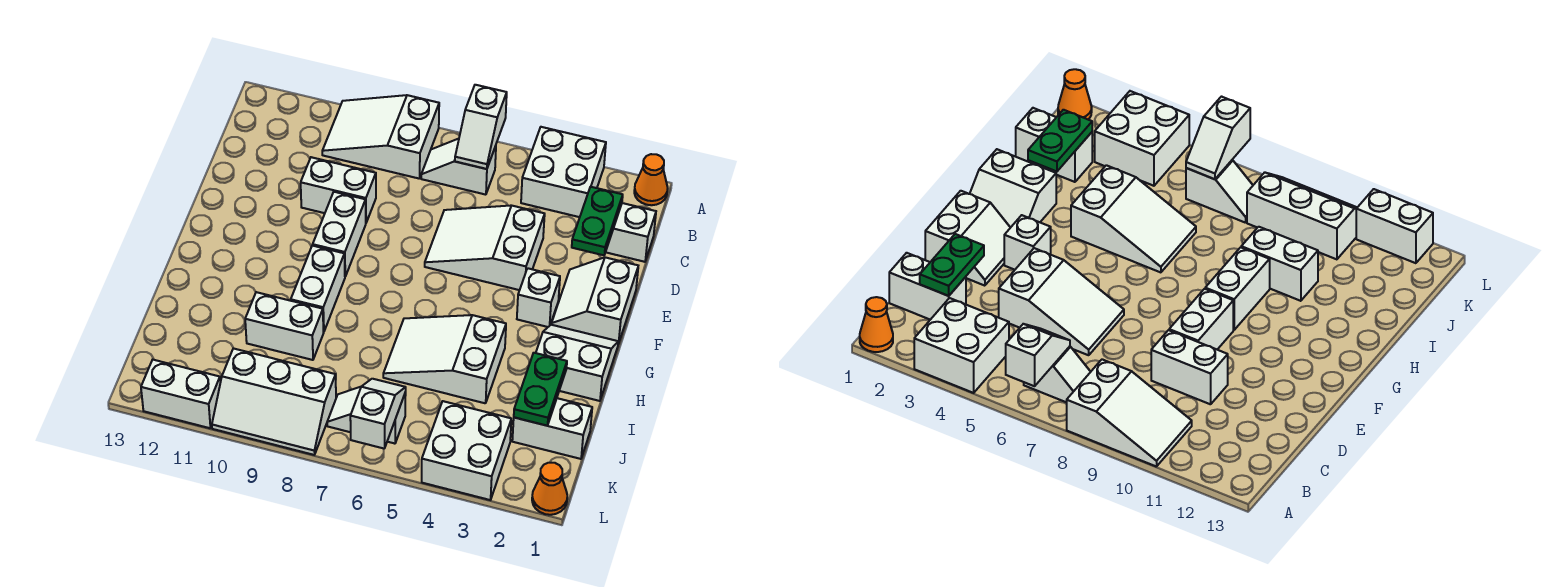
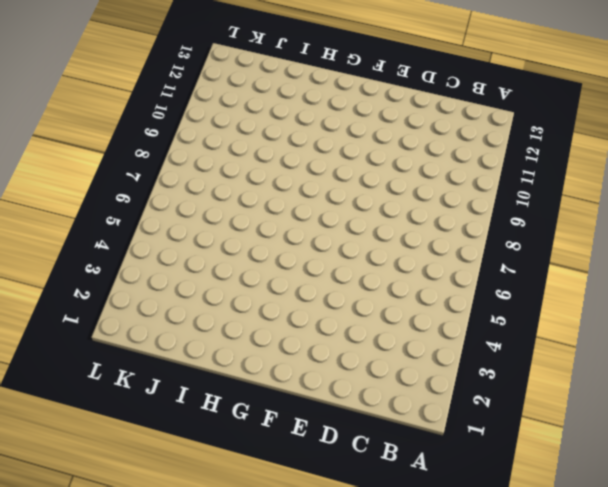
none -> orange 1x1 cone [634,154,668,205]
none -> white 2x2 brick [521,127,606,217]
none -> white 2x3 slope [322,95,439,179]

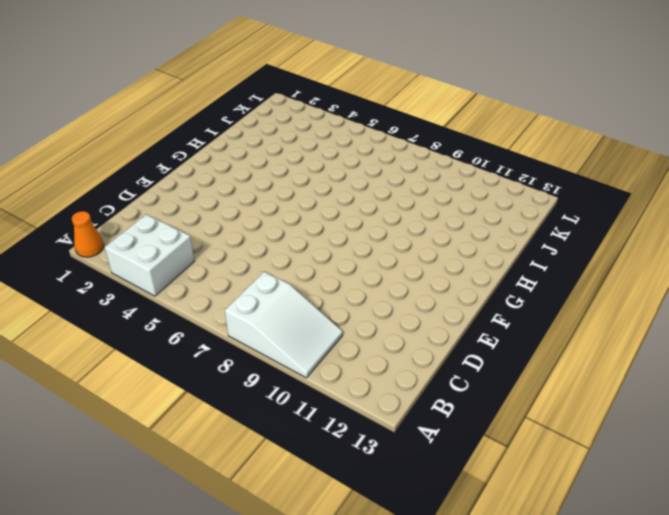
none -> white 1x2 slope [421,139,496,195]
none -> white 1x2 brick [606,203,656,262]
none -> white 2x3 slope [425,206,545,290]

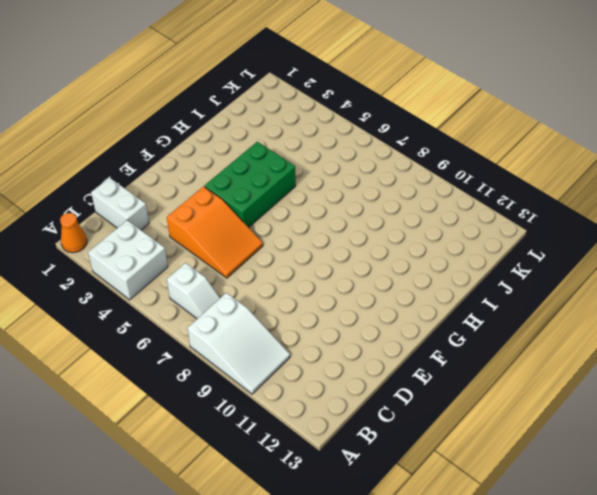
orange 2x3 slope [167,187,263,278] -> white 2x3 slope [425,206,545,290]
green 2x3 brick [204,142,296,227] -> white 2x3 slope [383,315,506,403]
none -> white 1x2 brick [301,157,376,222]
none -> white 2x2 slope [551,257,638,344]
none -> white 1x2 brick [313,192,366,276]

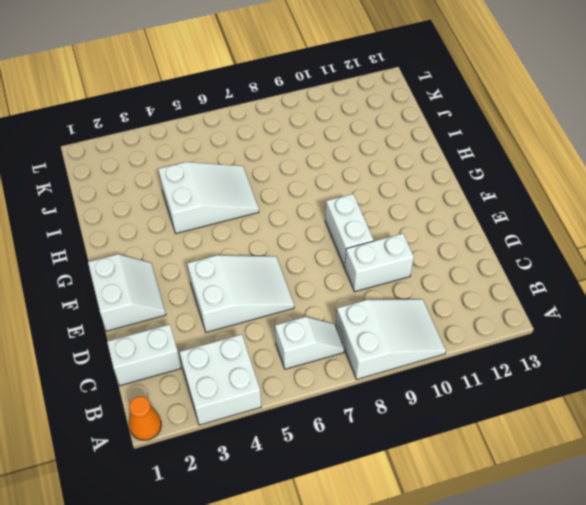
none -> white 1x1 brick [517,268,560,327]
none -> white 2x2 slope [536,325,618,401]
none -> white 1x2 brick [291,245,345,332]

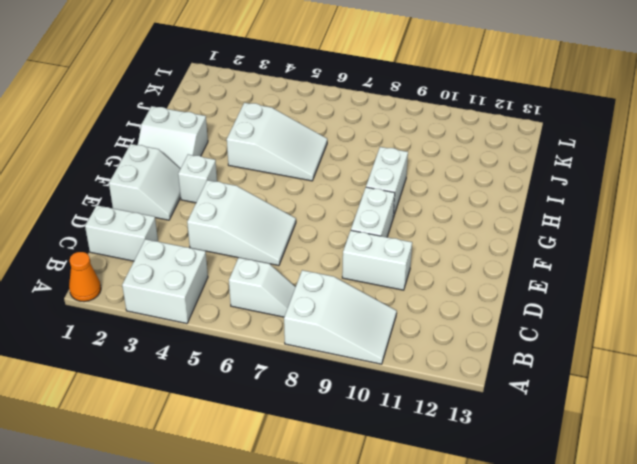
none -> white 1x2 brick [245,292,323,360]
none -> white 1x2 brick [512,398,592,459]
none -> white 2x2 brick [422,401,511,500]

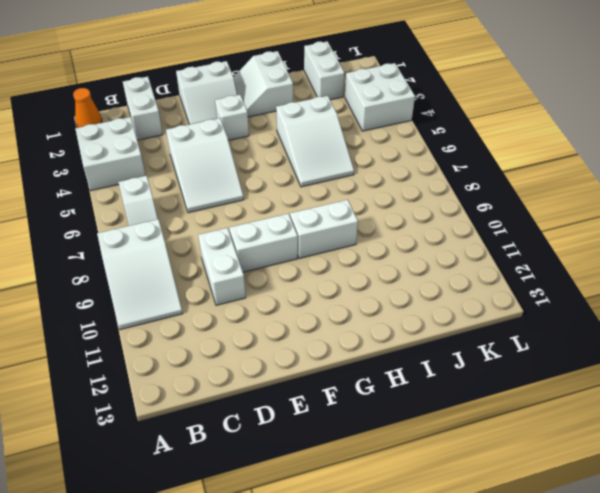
none -> white 1x2 brick [245,292,323,360]
none -> white 1x2 slope [327,387,406,444]
none -> white 2x3 slope [212,348,336,455]

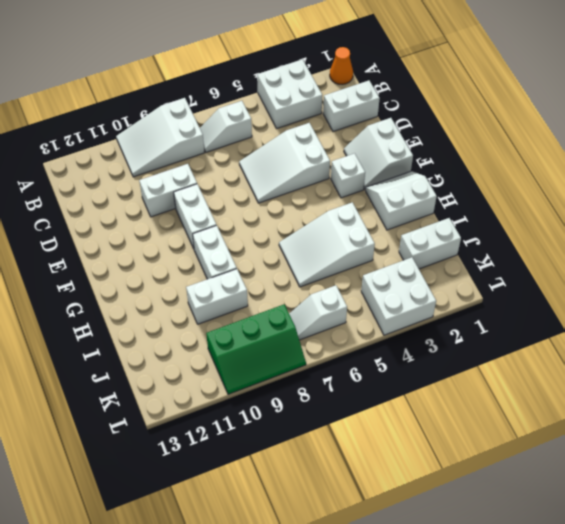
green 2x3 slope [206,305,306,394] -> white 2x3 slope [212,348,336,455]
none -> orange 1x1 cone [532,463,567,515]
none -> white 1x2 brick [141,359,220,428]
none -> white 1x2 slope [455,85,507,169]

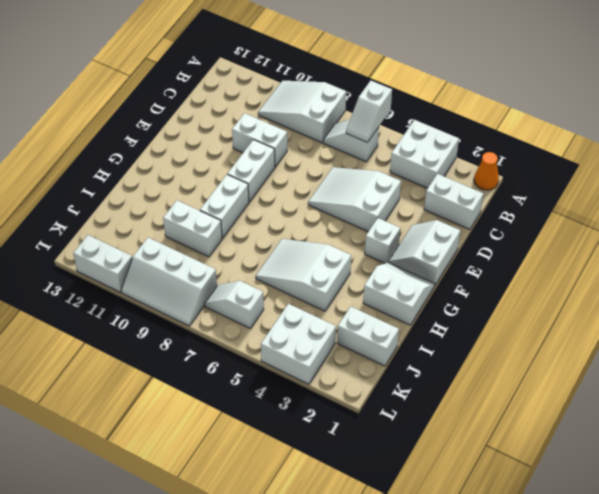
none -> orange 1x1 cone [532,463,567,515]
none -> green 1x2 plate [572,187,623,255]
none -> green 1x2 plate [514,353,567,426]

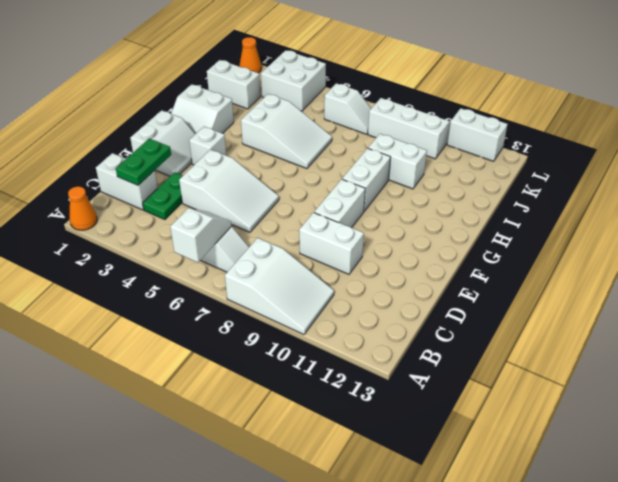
green 1x2 plate [143,172,183,220] -> green 1x2 plate moved to [514,353,567,426]
none -> white 2x2 brick [521,127,606,217]
none -> white 1x2 slope [350,379,406,448]

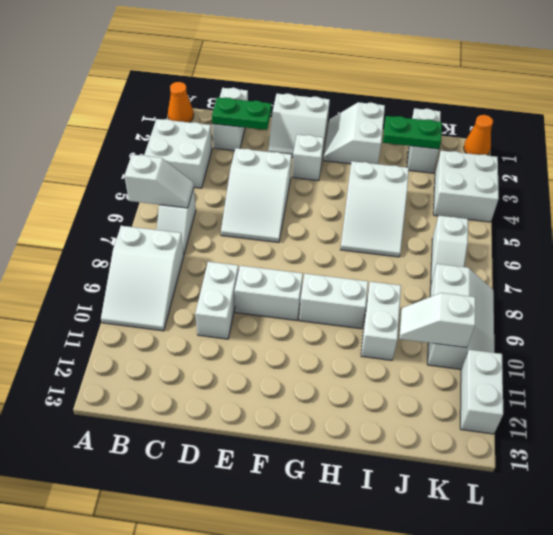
white 1x2 slope [399,293,475,348] -> white 1x2 slope moved to [350,379,406,448]

